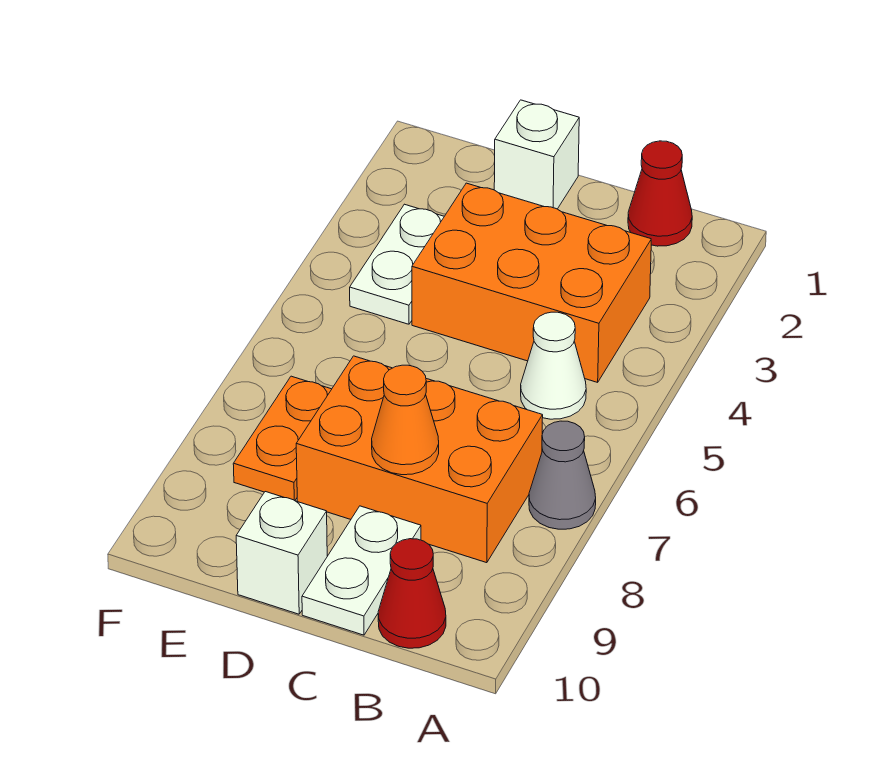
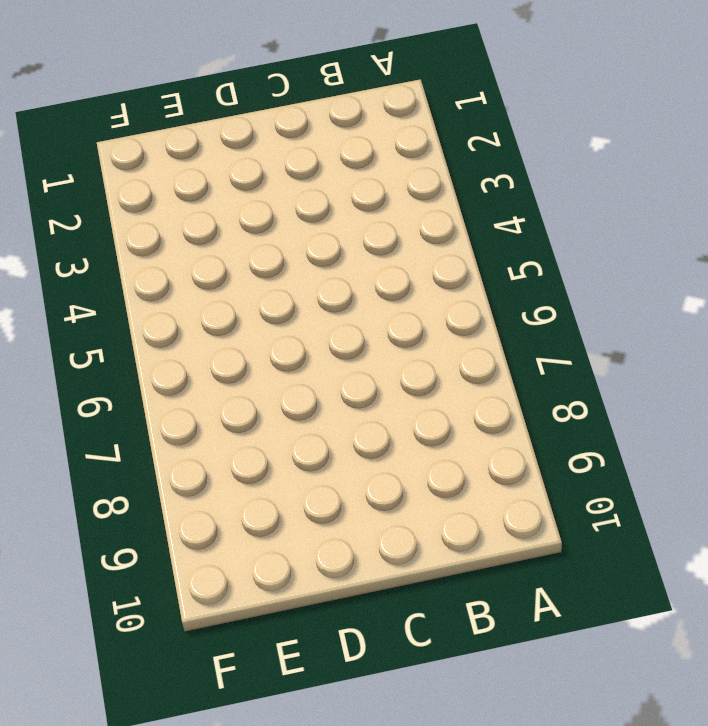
none -> grey 1x1 cone [529,421,596,529]
none -> red 1x1 cone [628,141,692,246]
none -> orange 2x3 brick [412,183,651,382]

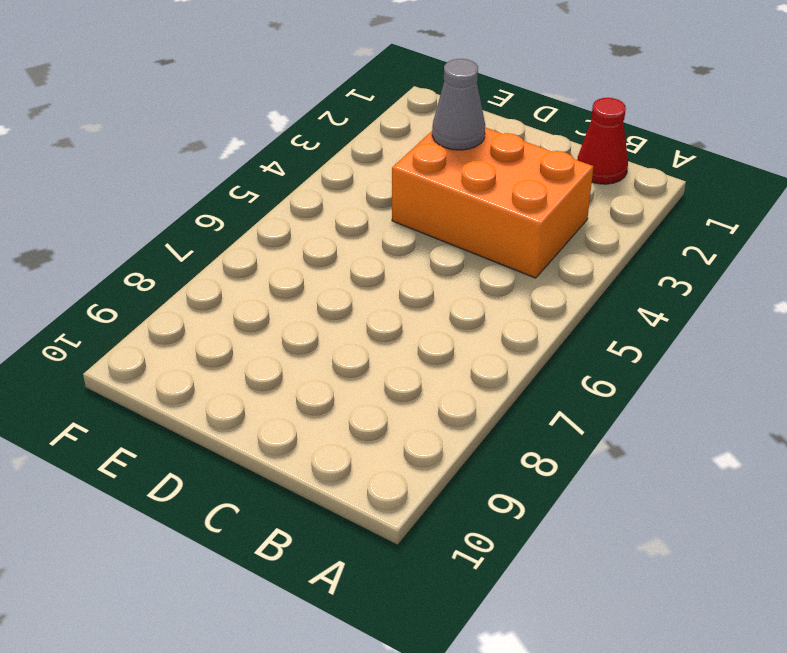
grey 1x1 cone [432,59,485,150] -> grey 1x1 cone moved to [529,421,596,529]
none -> white 1x1 cone [521,312,586,419]
none -> orange 2x3 brick [296,356,543,563]
none -> red 1x1 cone [378,539,446,648]

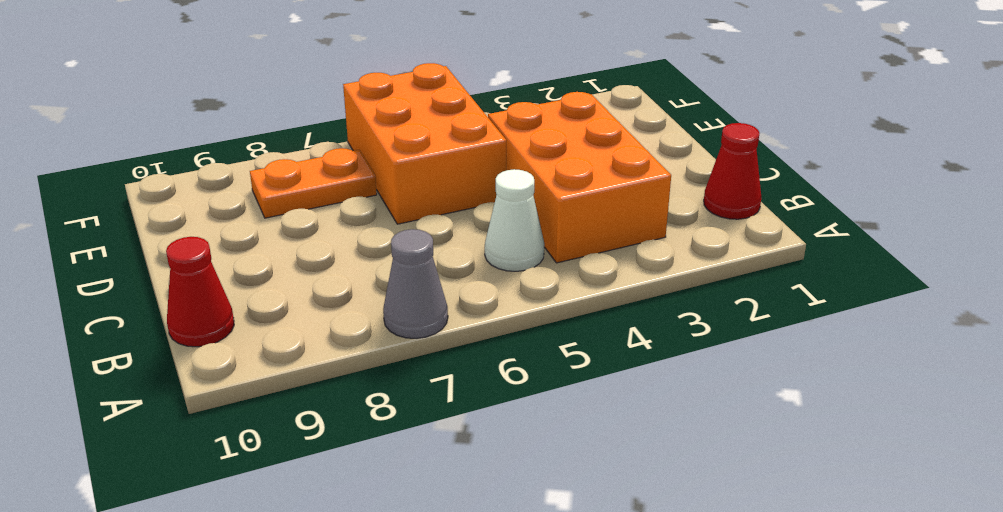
orange 2x3 brick [343,63,506,224] -> orange 2x3 brick moved to [296,356,543,563]
none -> white 1x2 plate [302,506,421,635]
none -> white 1x1 brick [494,100,579,209]
none -> white 1x1 brick [236,492,327,614]

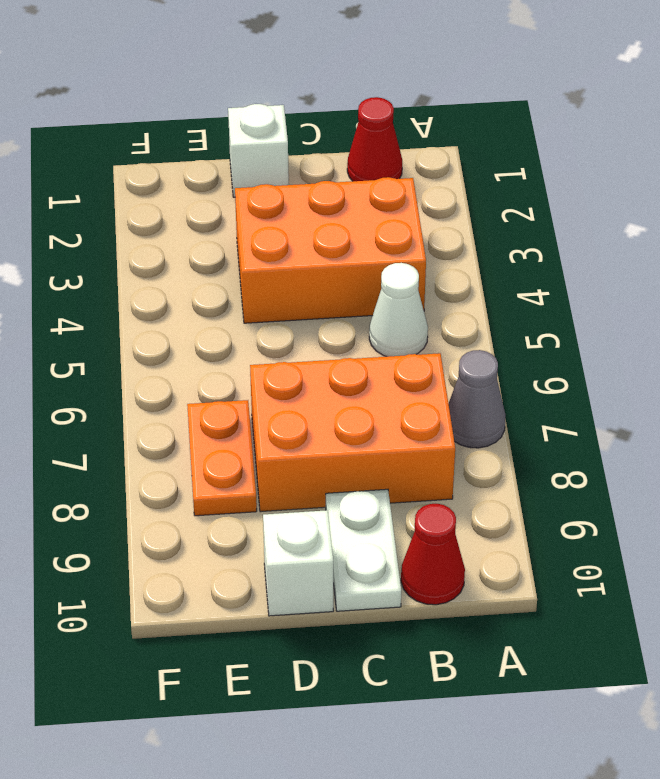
none -> white 1x2 plate [350,204,444,324]
none -> orange 1x1 cone [372,365,439,475]

